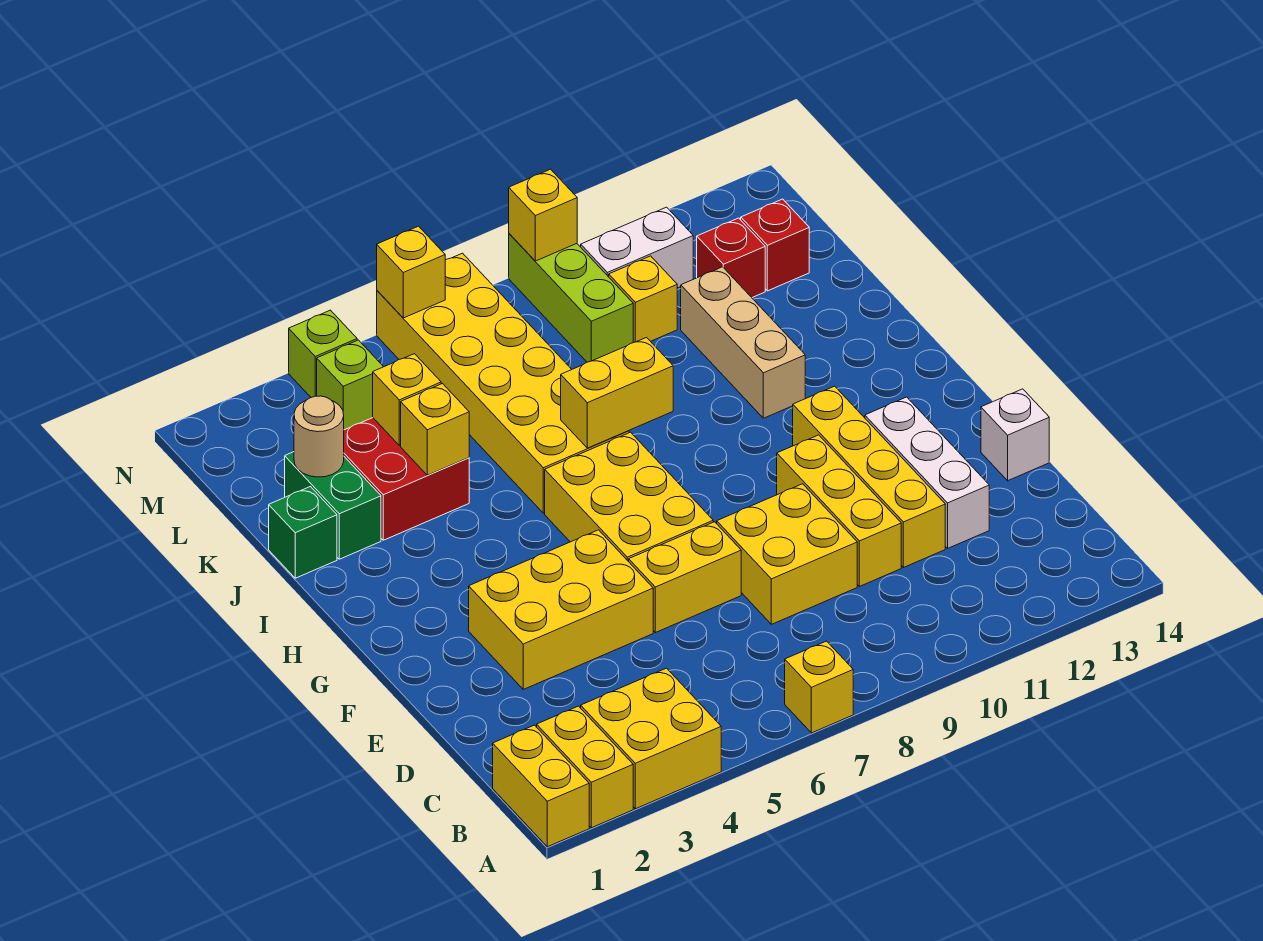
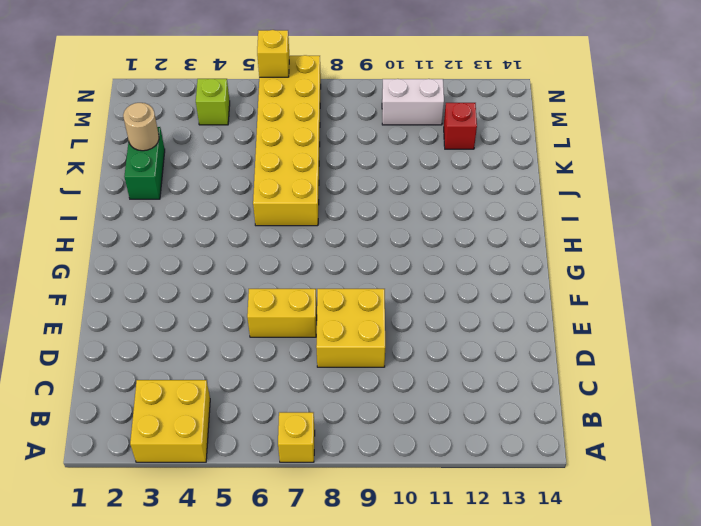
none -> yellow 1x2 brick [493,725,589,847]
none -> yellow 1x2 brick [537,706,633,828]
none -> yellow 1x3 brick [777,435,901,586]
none -> yellow 1x4 brick [793,386,945,568]

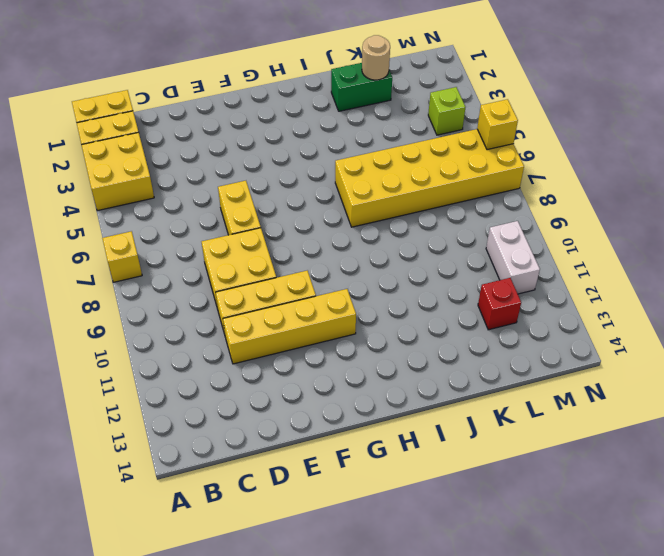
none -> white 1x3 brick [865,397,989,548]
none -> yellow 2x3 brick [469,530,653,689]
none -> white 1x1 brick [981,389,1049,481]
none -> yellow 2x3 brick [545,432,713,562]

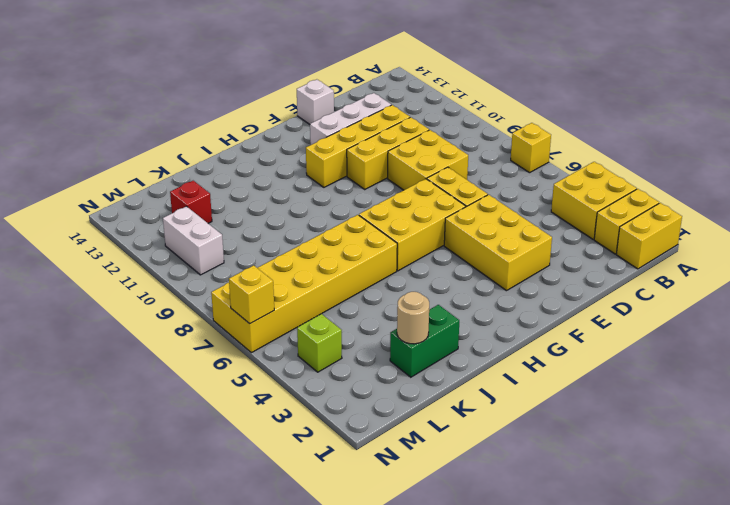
none -> tan 1x3 brick [681,267,805,418]
none -> green 1x1 brick [269,487,337,578]
none -> red 2x2 brick [344,418,469,540]
none -> lime 1x3 brick [509,234,633,362]

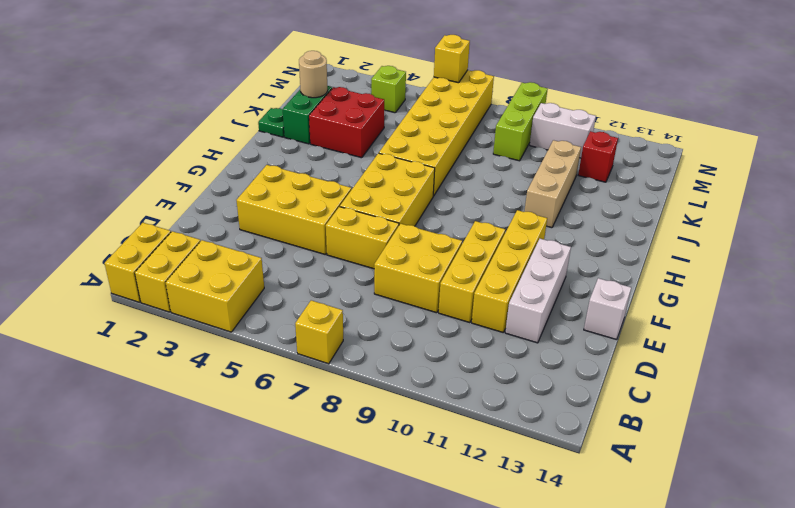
green 1x1 plate [258,108,284,137] -> green 1x1 brick [269,487,337,578]
none -> yellow 1x1 brick [609,256,677,343]
none -> red 1x1 brick [741,199,809,291]
none -> lime 1x1 brick [289,310,357,397]
none -> yellow 1x2 brick [561,338,673,448]

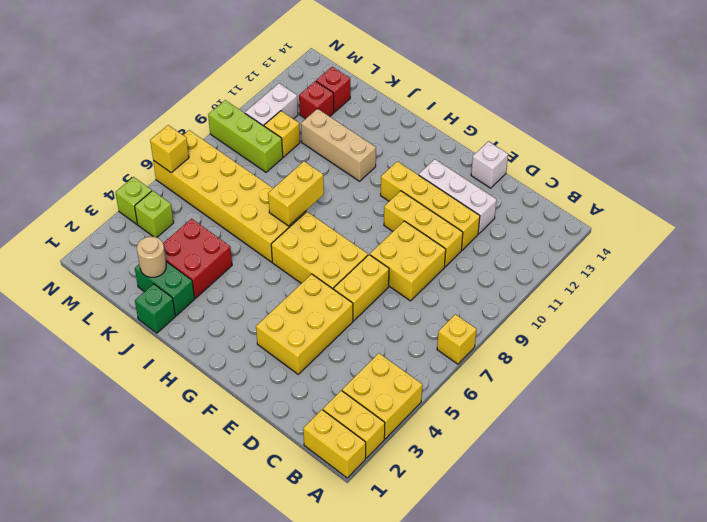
none -> yellow 1x1 brick [401,384,469,475]
none -> yellow 1x1 brick [373,354,441,445]
none -> yellow 1x1 brick [509,169,577,261]

